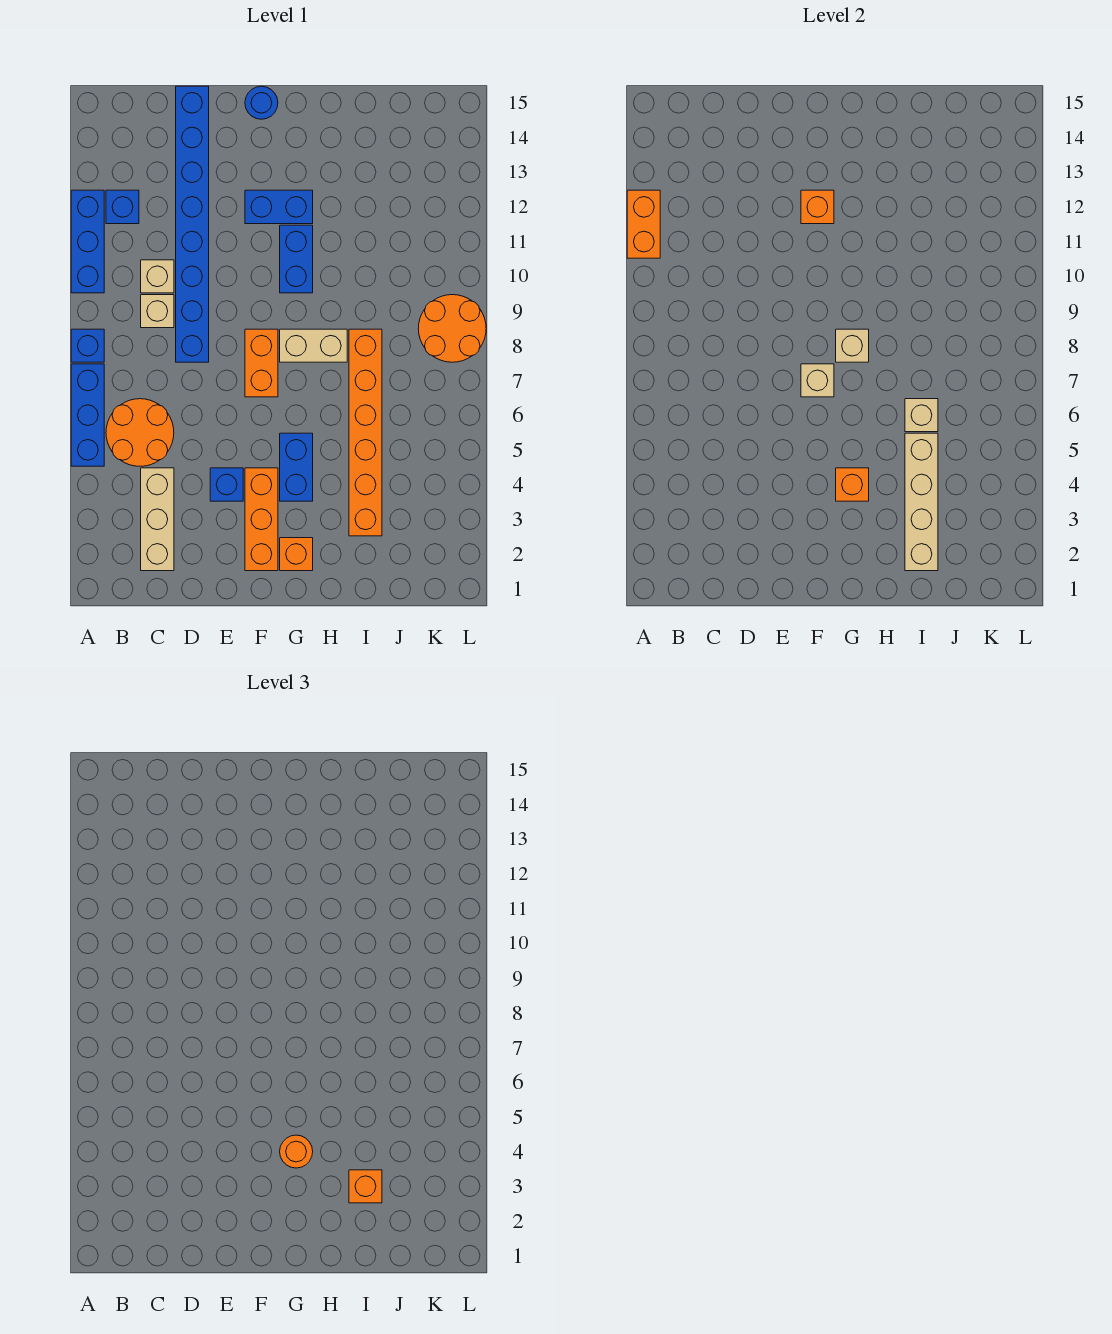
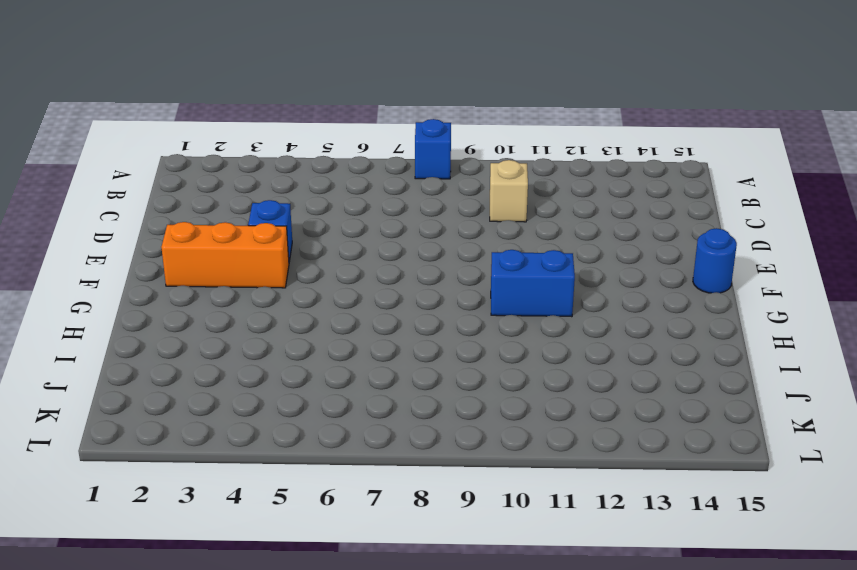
none -> blue 1x3 brick [71,364,104,466]
none -> blue 1x3 brick [71,190,104,293]
none -> orange 2x2 round brick [106,399,174,466]

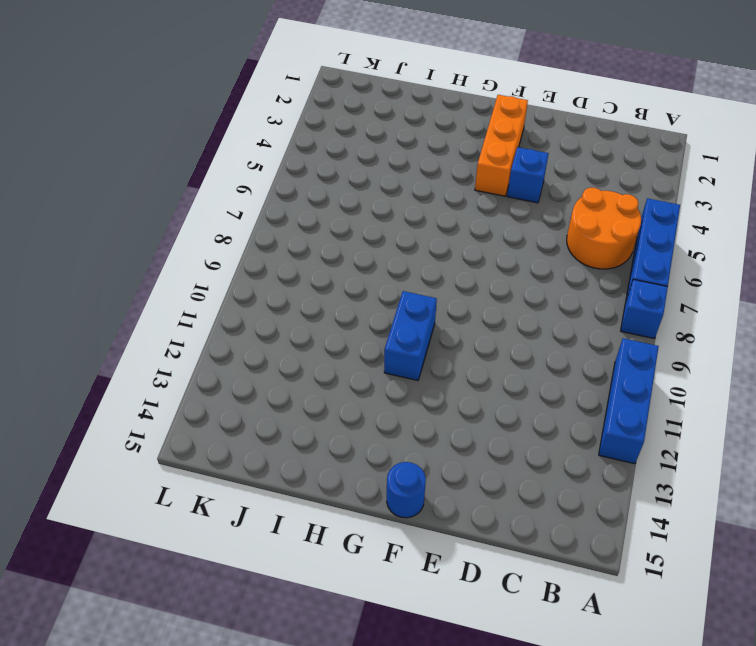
none -> blue 1x1 brick [106,190,139,224]
none -> tan 1x3 brick [141,468,174,571]
none -> tan 1x1 brick [141,295,174,328]

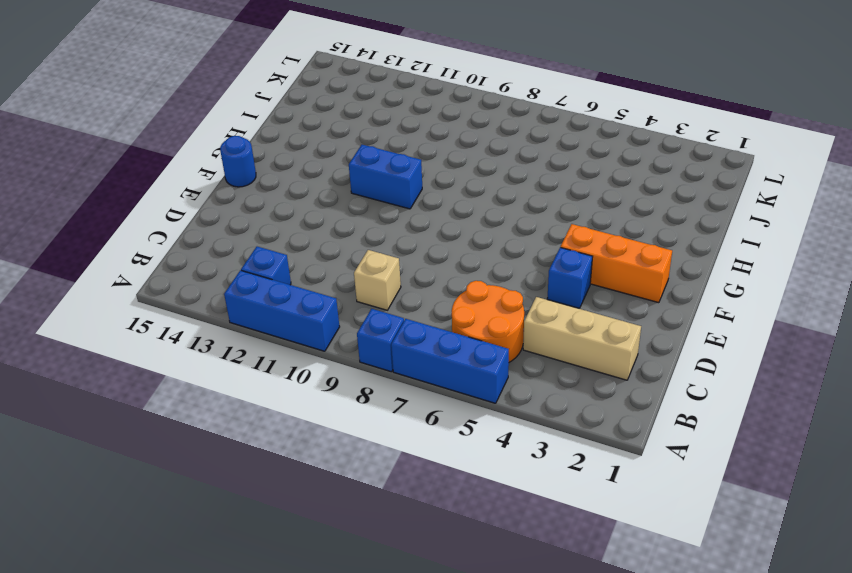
none -> tan 1x1 brick [141,260,174,293]
none -> blue 1x8 brick [176,86,209,362]
none -> orange 1x2 brick [245,329,278,397]

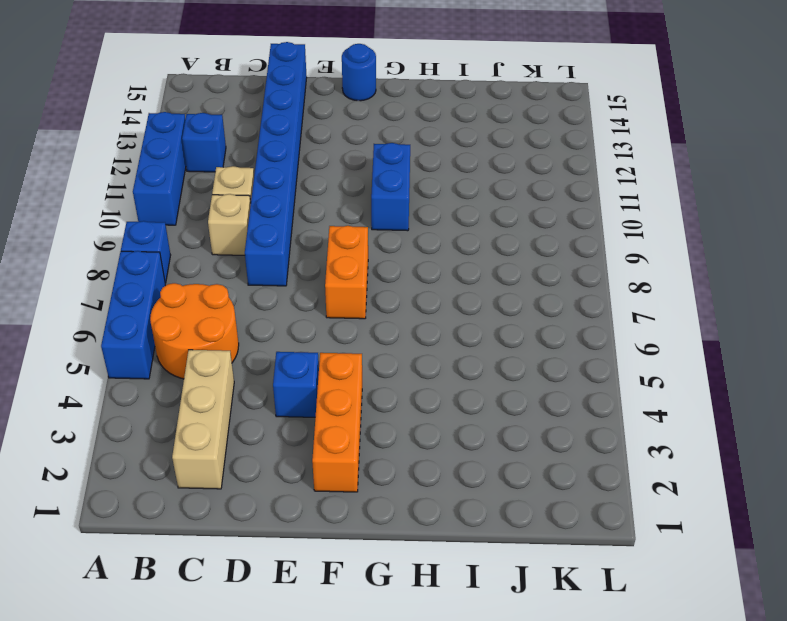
none -> blue 1x2 brick [245,190,313,224]
none -> orange 1x1 brick [280,538,313,571]
none -> blue 1x2 brick [280,433,313,501]

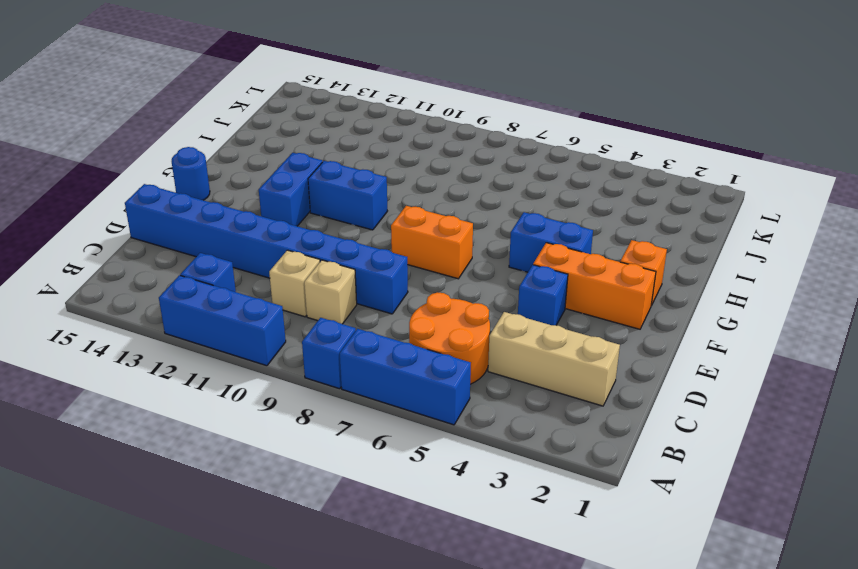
none -> tan 1x2 brick [280,329,347,362]
none -> orange 1x6 brick [349,329,382,536]
none -> orange 2x2 round brick [418,295,486,362]

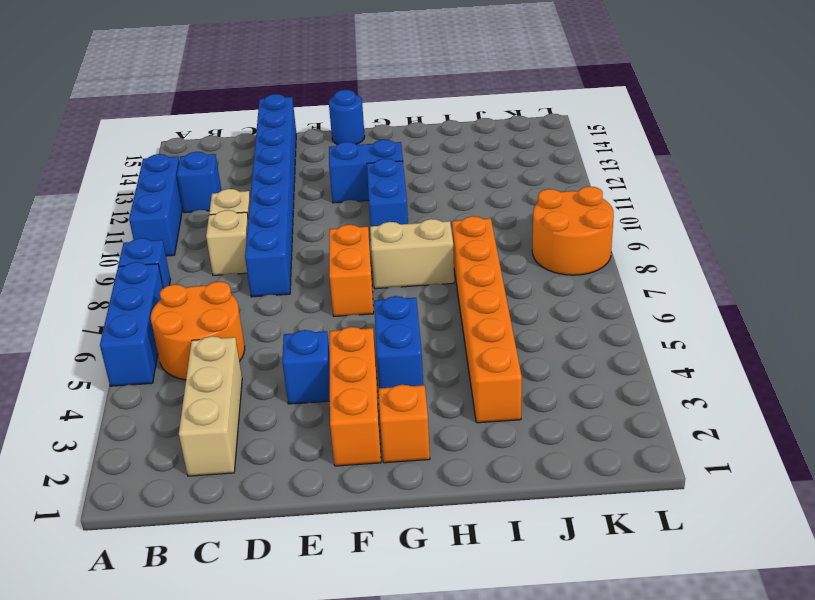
none -> orange 1x2 brick [627,190,660,258]
none -> tan 1x1 brick [801,364,834,397]
none -> orange 1x1 brick [801,190,834,224]

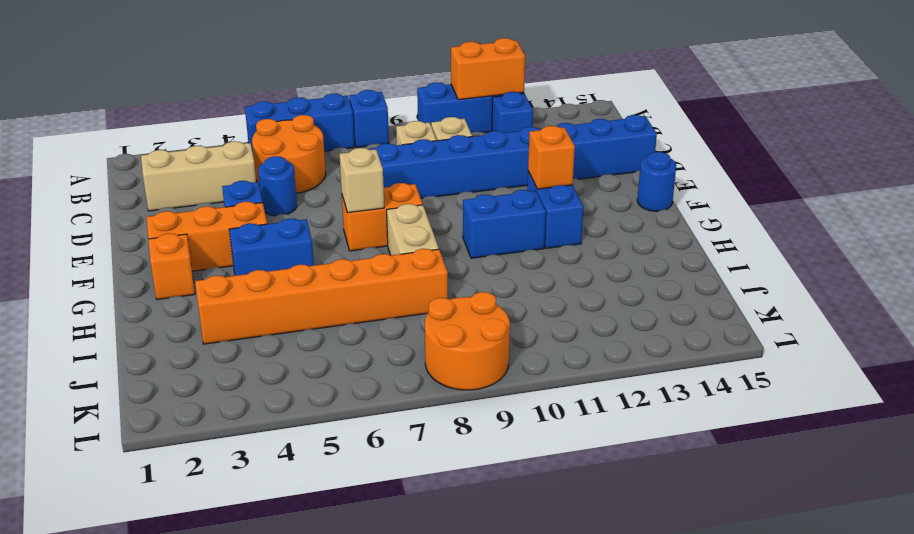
blue 1x1 round brick [258,156,297,216] -> none
none -> orange 1x1 brick [836,468,869,501]
none -> tan 1x1 brick [836,329,869,362]
none -> tan 1x4 brick [905,433,938,571]

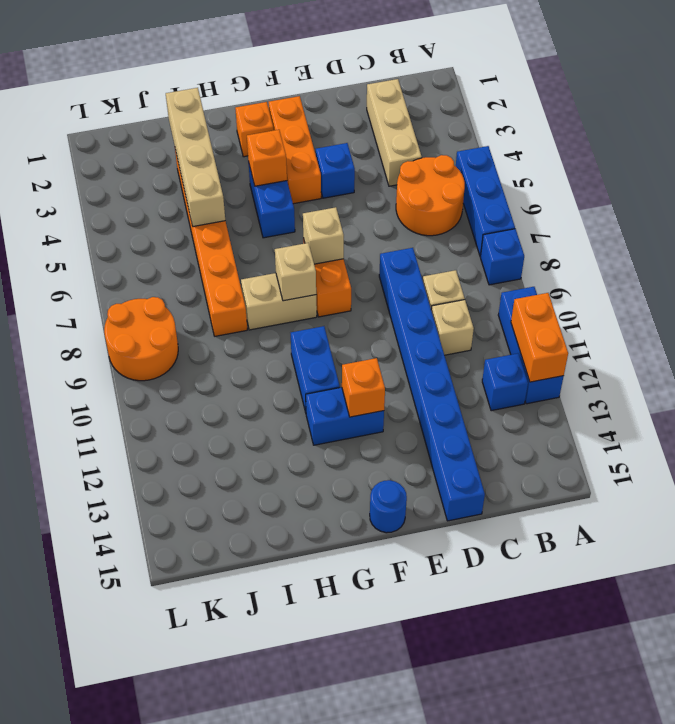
none -> tan 1x1 brick [905,399,938,432]
none -> orange 1x1 round brick [280,1135,313,1168]
none -> orange 1x1 brick [349,1170,382,1203]

